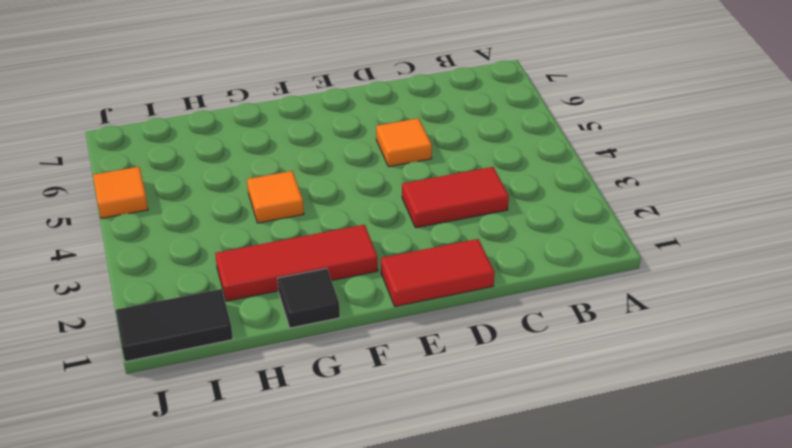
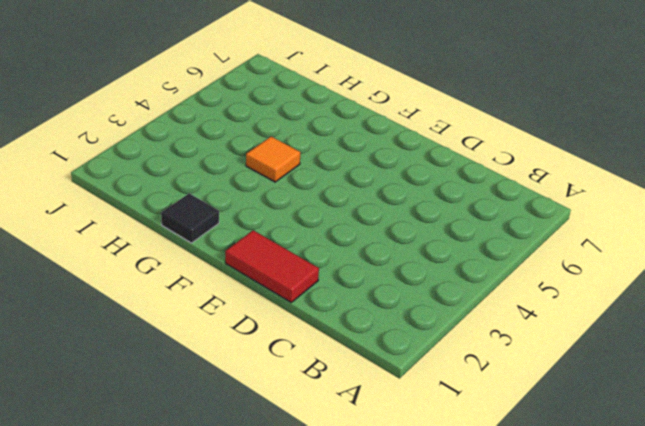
none -> red 1x2 tile [402,167,509,228]
none -> orange 1x1 tile [376,118,432,167]

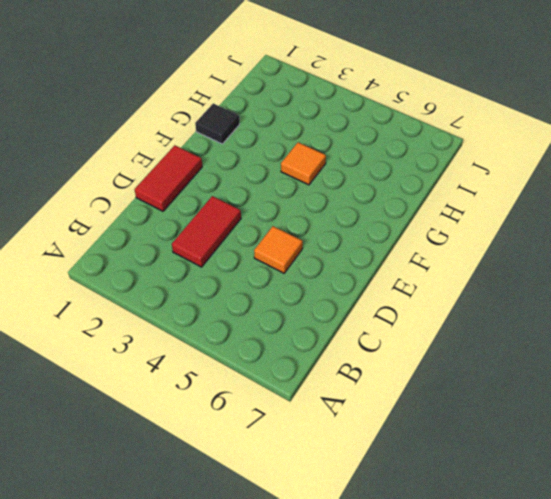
none -> red 1x3 tile [215,225,378,301]
none -> black 1x2 tile [116,289,233,362]

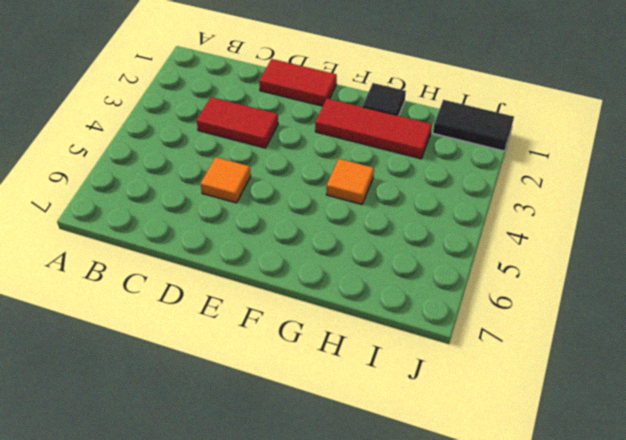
none -> orange 1x1 tile [93,167,148,218]

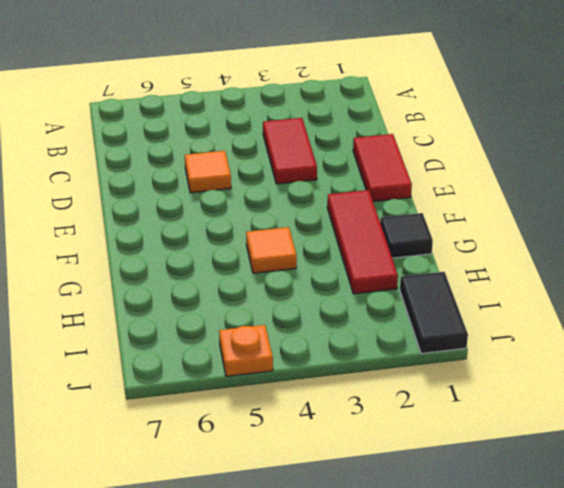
orange 1x1 plate [219,325,273,376] -> orange 1x1 tile [93,167,148,218]

